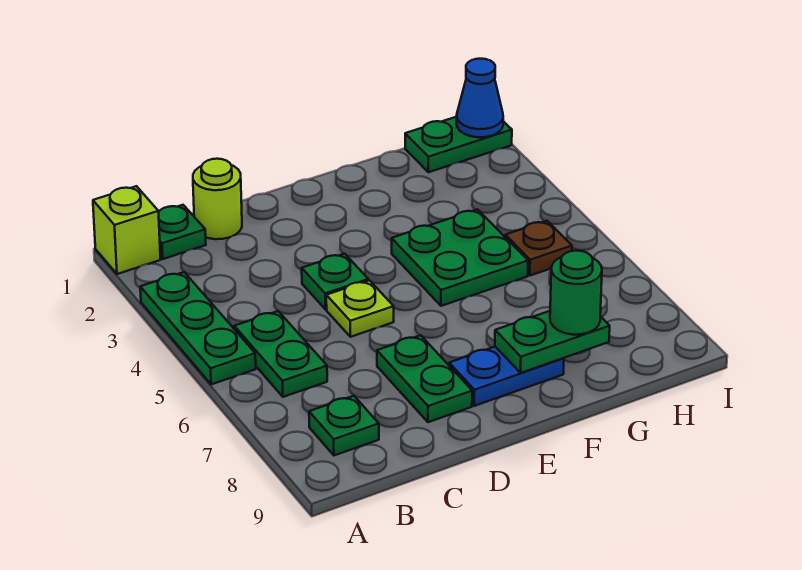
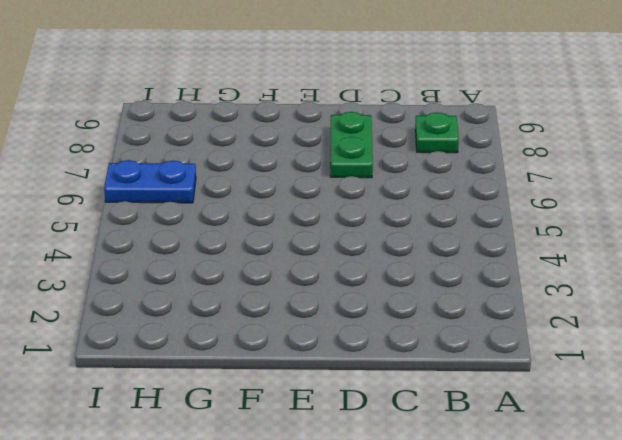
blue 1x2 plate [104,160,196,203] -> blue 1x2 plate moved to [449,347,564,406]
none -> lime 1x1 brick [93,186,161,274]
none -> green 1x3 plate [140,272,256,384]
none -> green 1x1 plate [159,205,206,259]

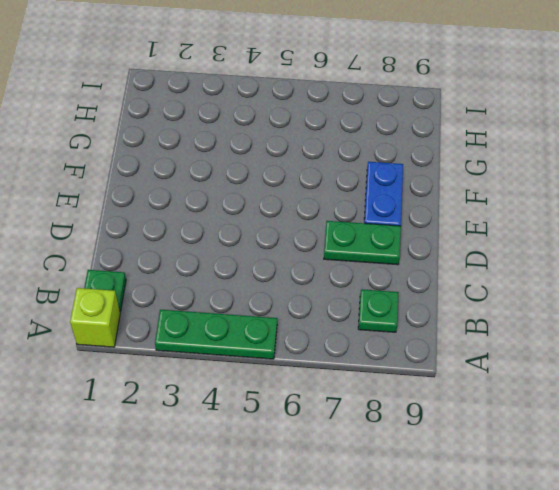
none -> green 1x2 plate [234,311,327,397]
none -> lime 1x1 round brick [193,159,242,239]
none -> green 1x1 plate [302,254,368,309]

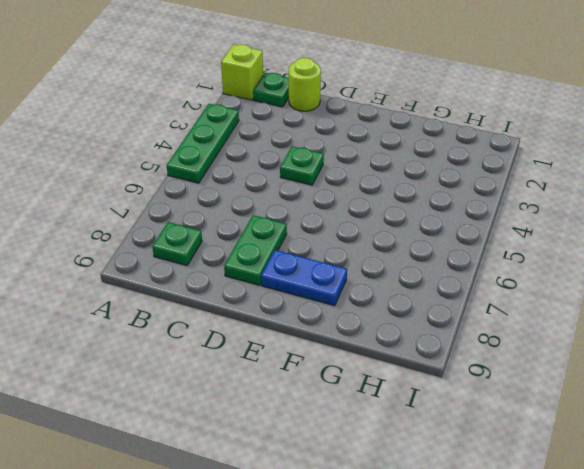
none -> green 1x2 plate [234,311,327,397]
none -> lime 1x1 plate [326,280,394,337]
none -> green 2x2 plate [392,209,528,306]

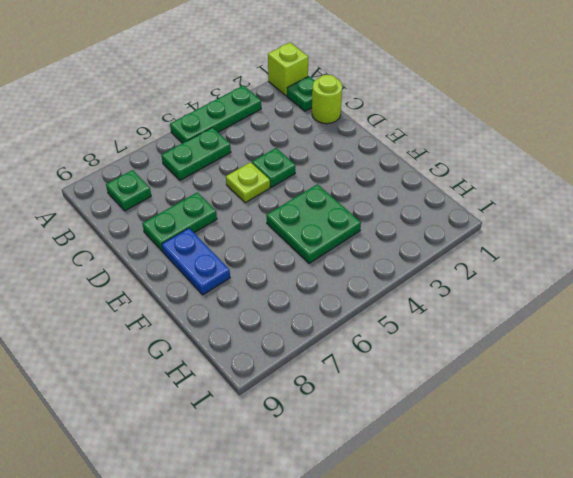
none -> green 1x2 plate [405,117,512,172]
none -> brown 1x1 plate [505,221,572,276]
none -> green 1x2 plate [495,311,610,373]

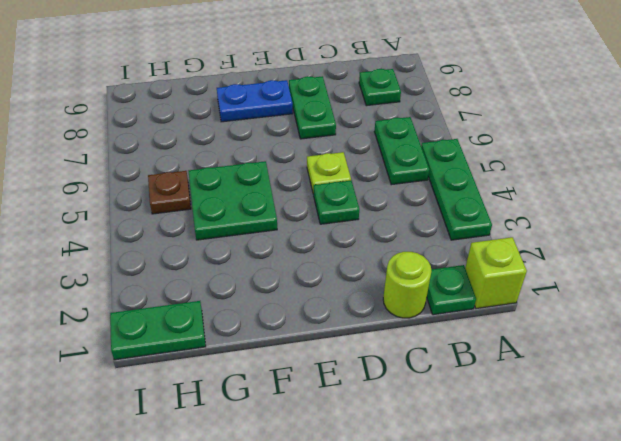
none -> green 1x2 plate [495,311,610,373]
none -> blue 1x1 cone [457,59,503,137]
none -> green 1x1 round brick [550,251,602,335]

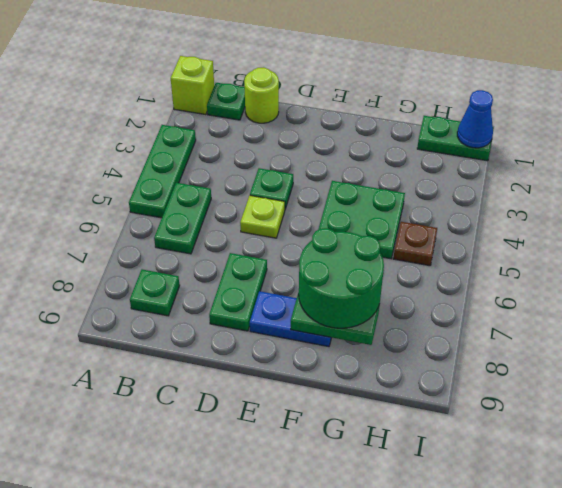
green 2x2 round brick [299,228,384,328] -> green 1x1 round brick [550,251,602,335]

